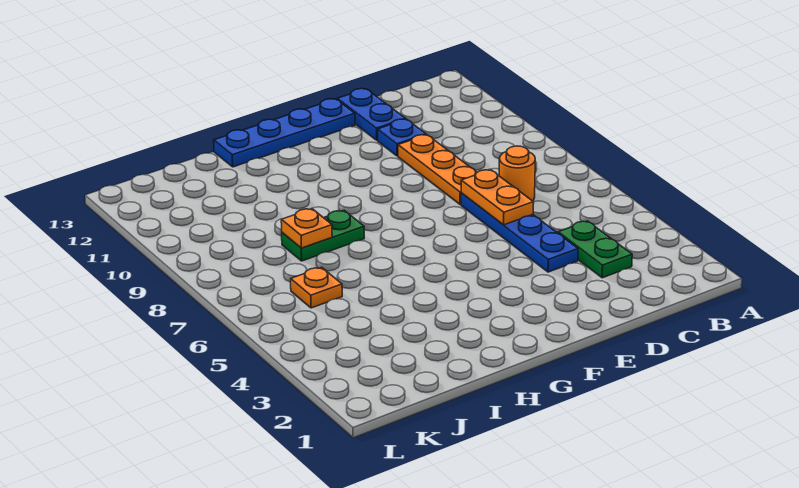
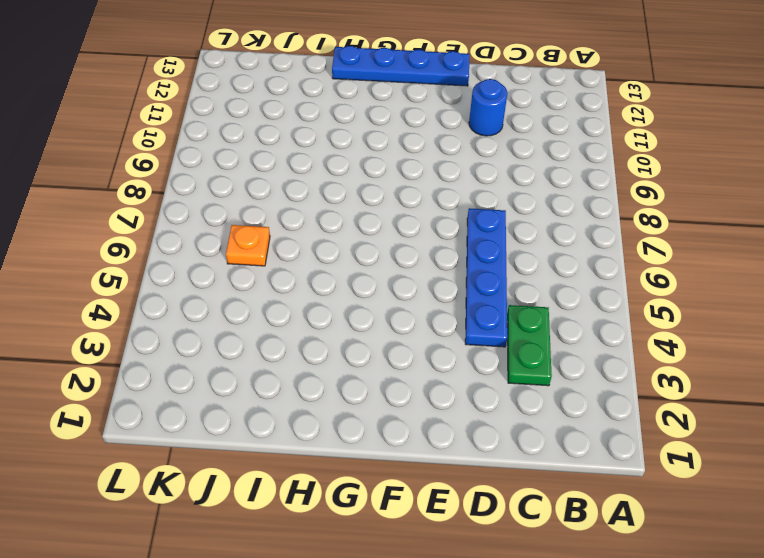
blue 1x1 round brick [469,79,507,136] -> blue 1x1 plate [378,119,426,156]
none -> orange 1x1 round brick [499,146,535,201]
none -> orange 1x3 plate [398,135,477,204]

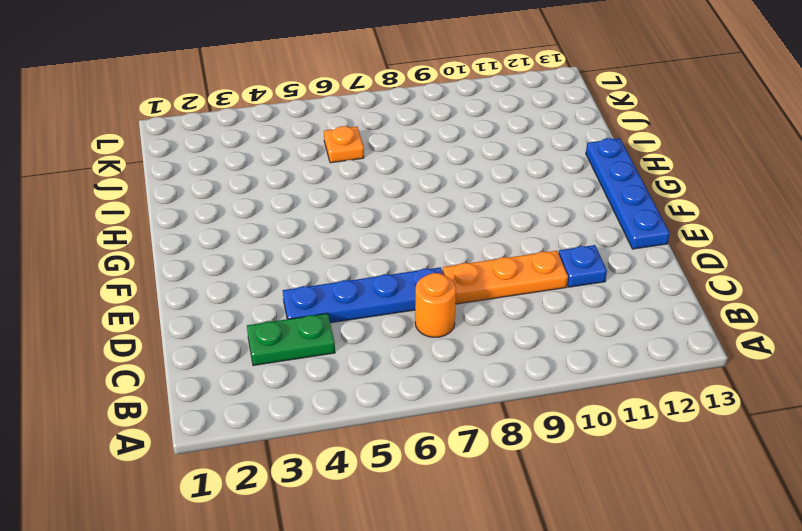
none -> blue 1x2 plate [337,89,406,140]
none -> green 1x2 plate [282,210,364,261]

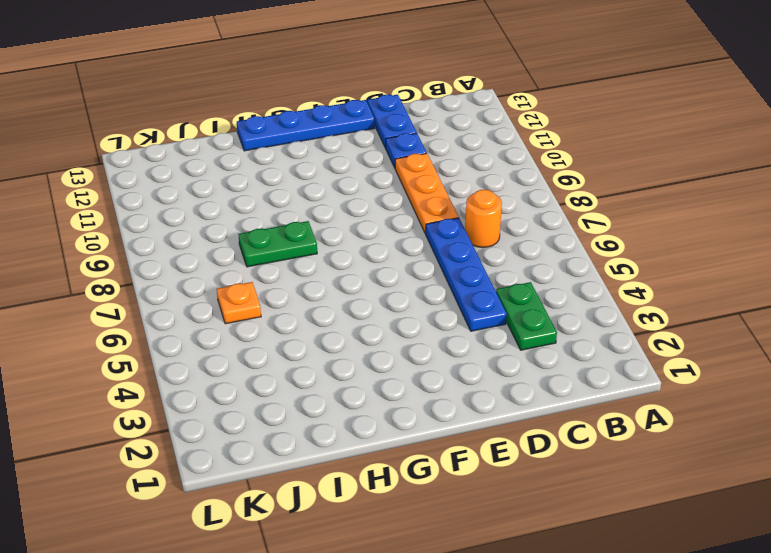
none -> orange 1x2 plate [461,170,534,225]
none -> orange 1x1 plate [281,209,332,248]

